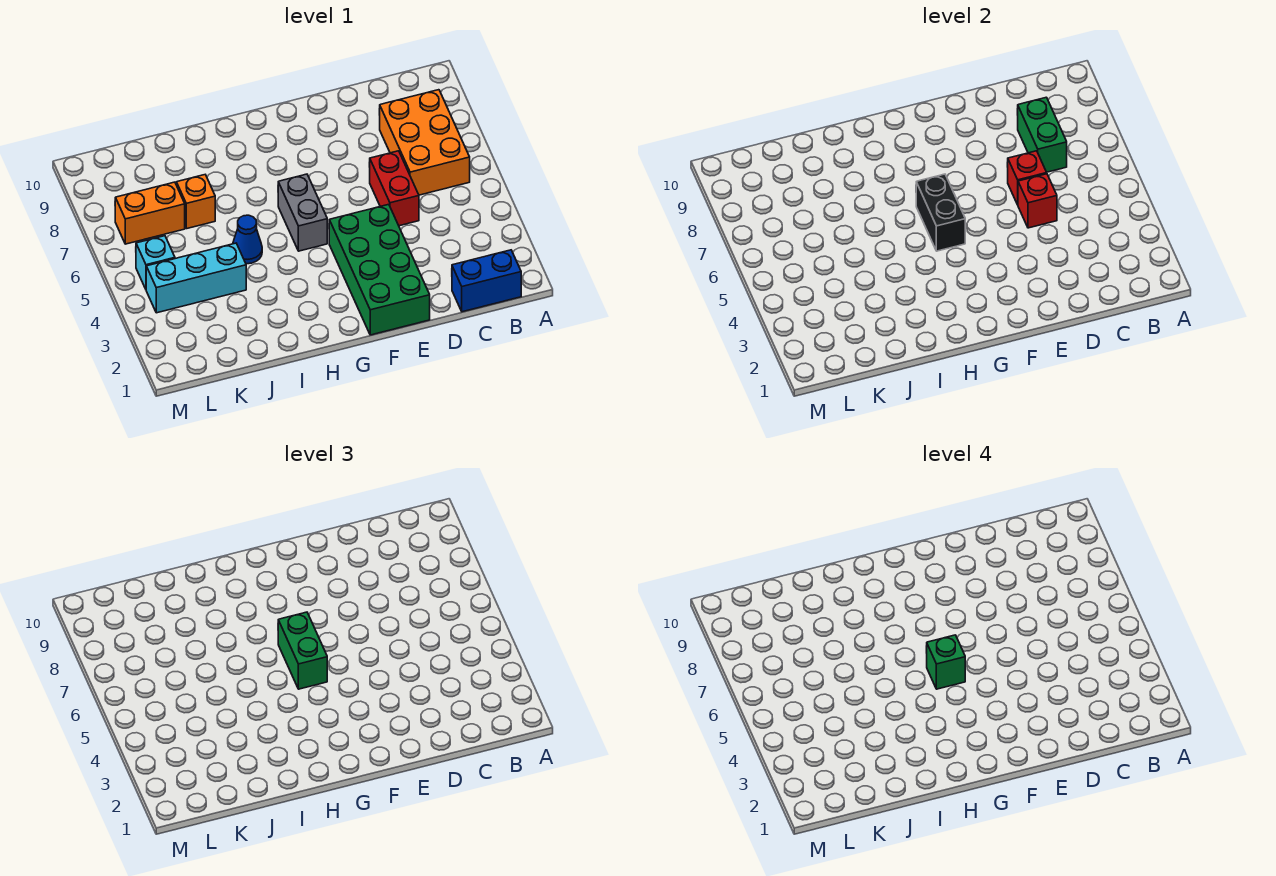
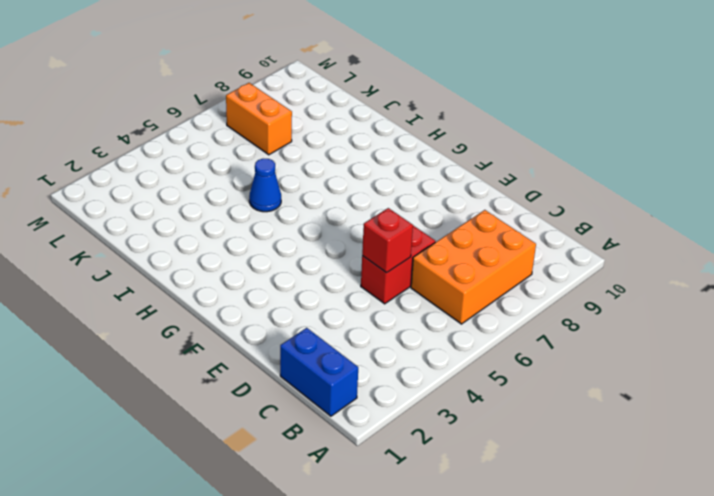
none -> green 2x4 brick [329,204,430,335]
none -> grey 1x2 brick [278,174,327,251]
none -> cyan 1x3 brick [146,243,246,313]

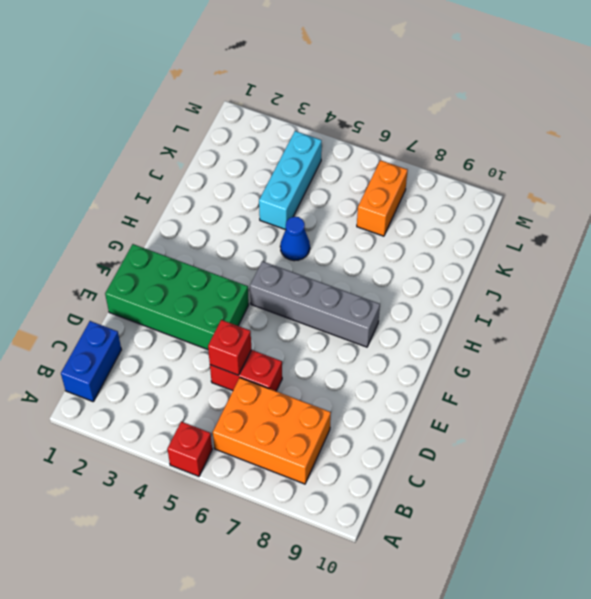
red 1x1 brick [168,422,212,476] -> red 1x1 brick moved to [1008,151,1047,205]
grey 1x4 brick [250,261,380,347] -> grey 1x2 brick [278,174,327,251]
none -> orange 1x1 brick [176,175,215,229]
none -> cyan 1x1 brick [136,236,175,289]
none -> green 1x2 brick [1018,97,1067,172]

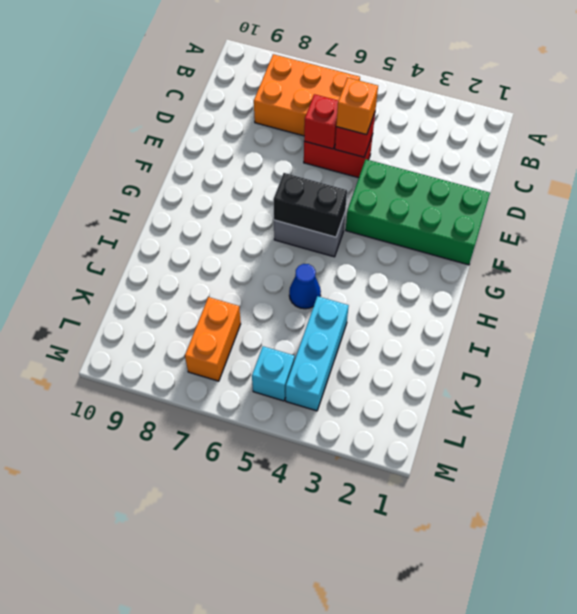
orange 1x1 brick [336,78,378,135] -> orange 1x1 brick moved to [176,175,215,229]
none -> blue 1x2 brick [452,250,521,312]
none -> green 1x2 brick [1018,97,1067,172]
none -> green 1x2 brick [278,612,327,689]

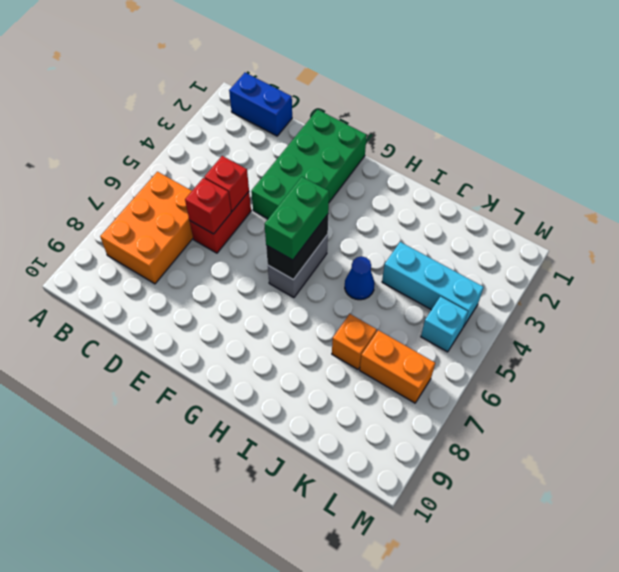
none -> green 1x2 brick [1018,97,1067,172]
none -> green 1x1 brick [926,635,965,689]

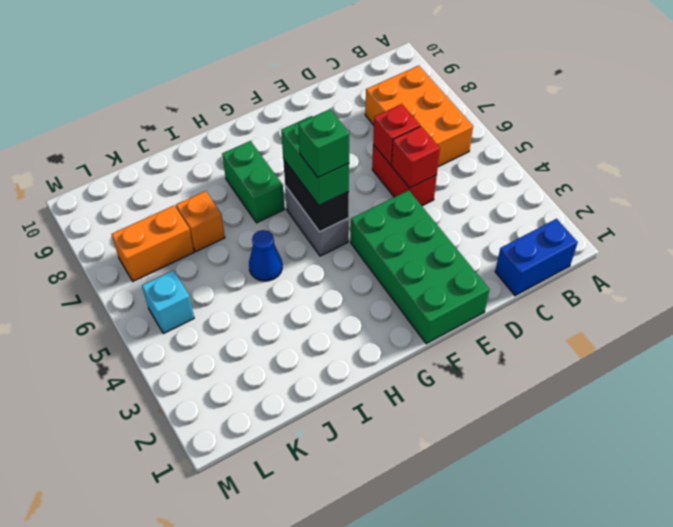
green 1x2 brick [222,141,285,223] -> green 1x2 brick moved to [1018,97,1067,172]
none -> cyan 1x3 brick [146,243,246,313]

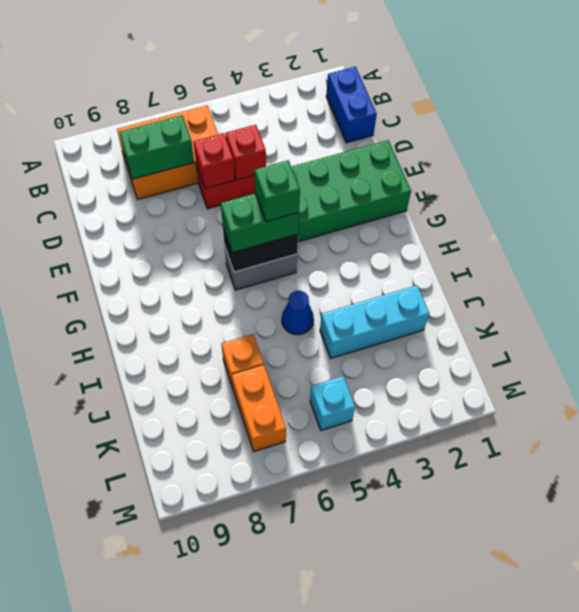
cyan 1x3 brick [320,285,429,358] -> cyan 1x3 brick turned to [146,243,246,313]

